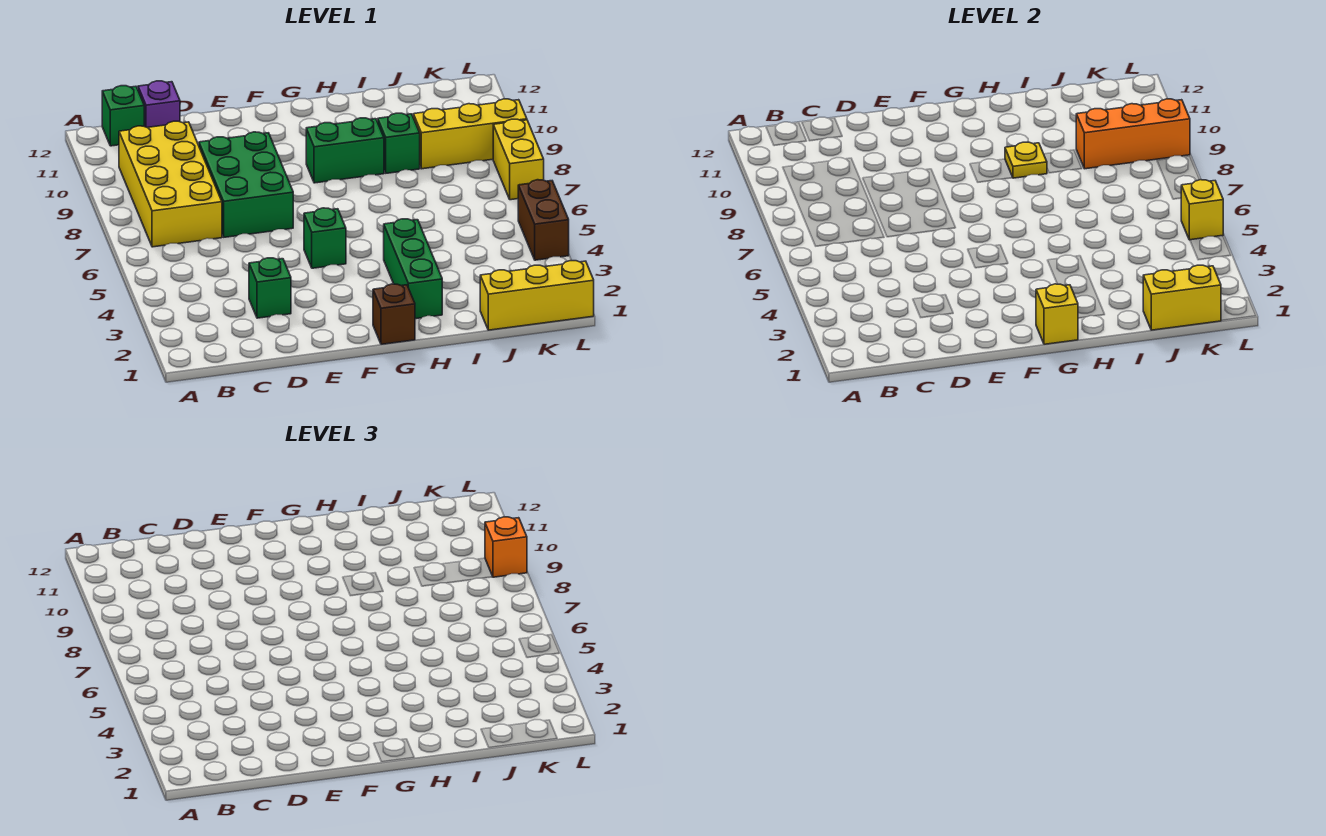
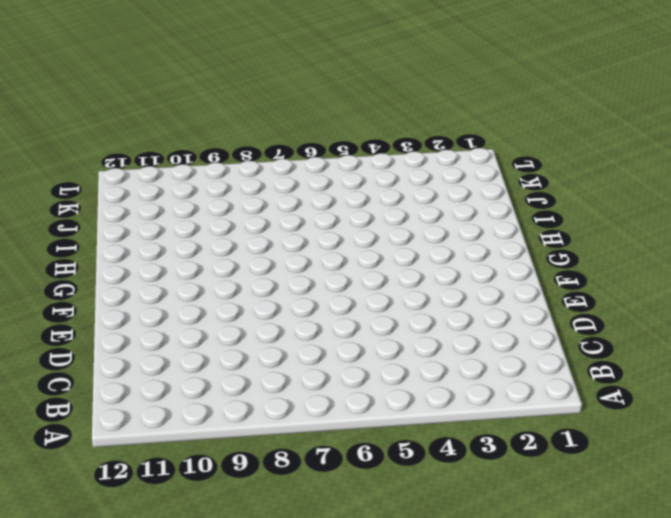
none -> yellow 2x4 brick [119,121,222,247]
none -> green 1x1 brick [102,86,144,146]
none -> purple 1x1 brick [138,81,180,128]

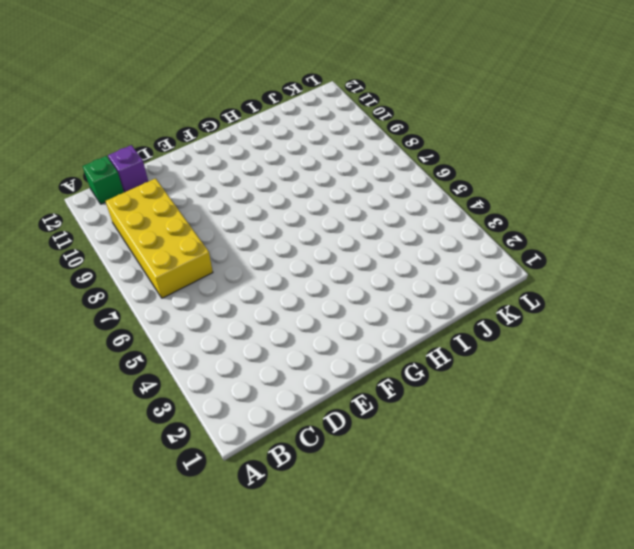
none -> green 1x1 brick [249,258,291,318]
none -> green 2x3 brick [199,132,293,237]
none -> green 1x1 brick [304,208,346,268]

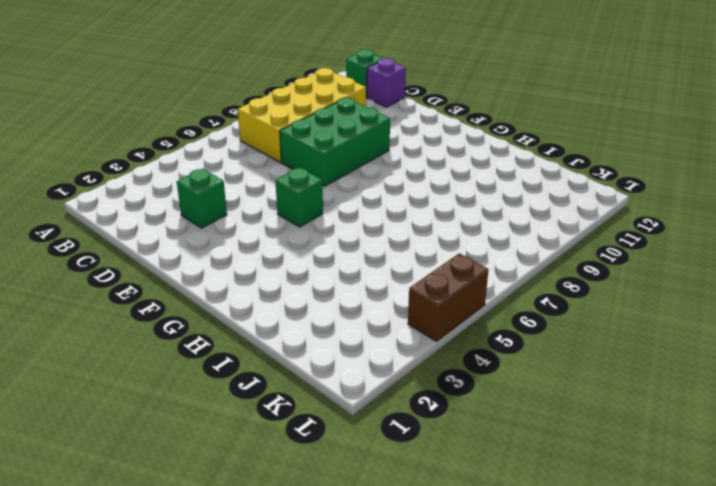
none -> brown 1x1 brick [373,284,415,344]
none -> green 1x2 brick [306,118,384,183]
none -> green 1x3 brick [384,219,442,319]

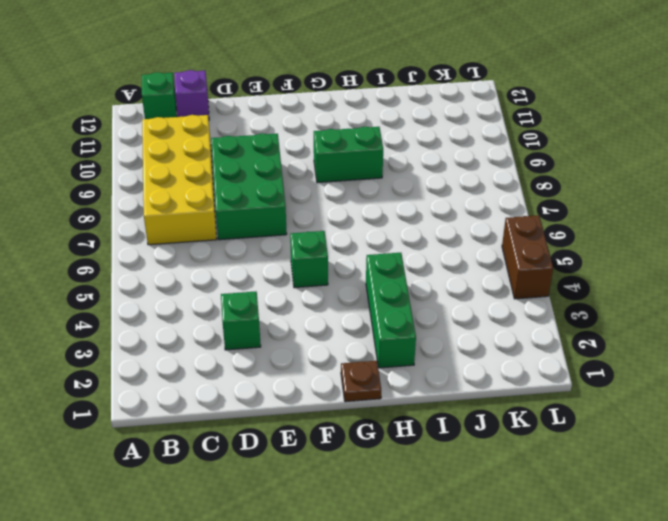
brown 1x1 plate [341,361,381,402] -> brown 1x1 brick [373,284,415,344]
none -> green 1x1 brick [378,113,420,173]
none -> yellow 1x3 brick [480,261,594,330]
none -> yellow 1x3 brick [413,99,527,169]

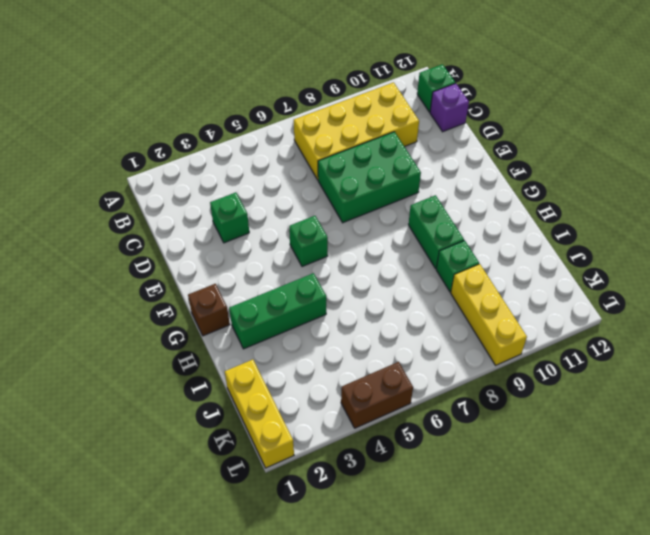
none -> yellow 1x2 brick [493,119,544,200]
none -> yellow 1x1 brick [1036,284,1078,344]
none -> yellow 1x1 plate [1005,142,1047,178]

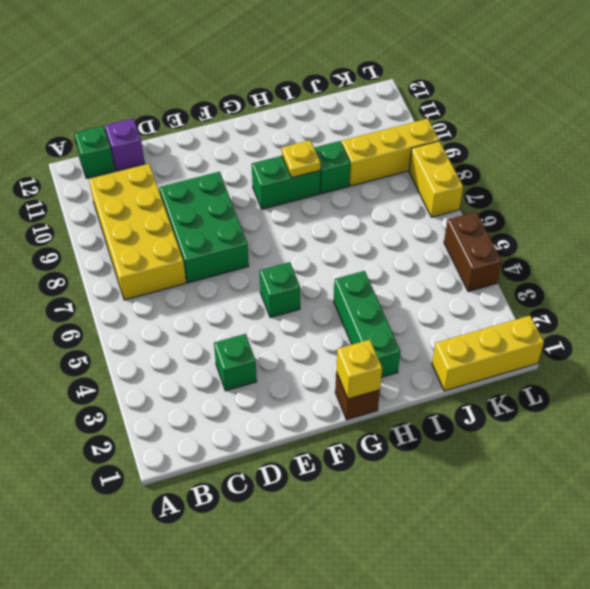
none -> yellow 1x2 brick [1143,265,1221,330]
none -> orange 1x3 brick [1076,99,1190,169]
none -> yellow 1x1 brick [1181,180,1223,240]

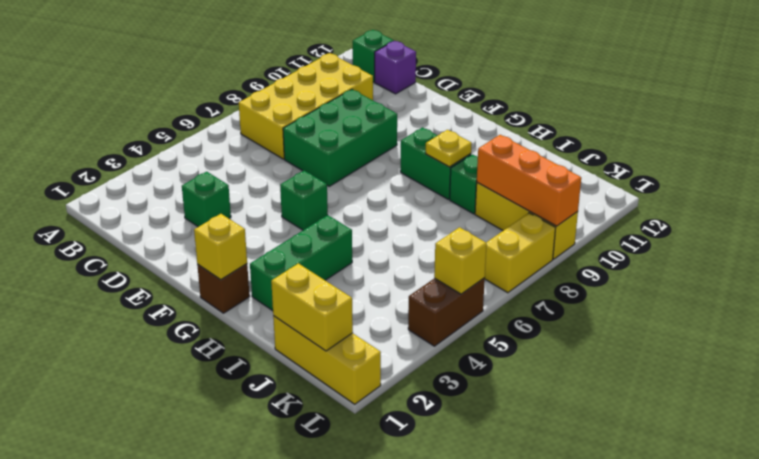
none -> orange 1x1 brick [485,517,527,577]

